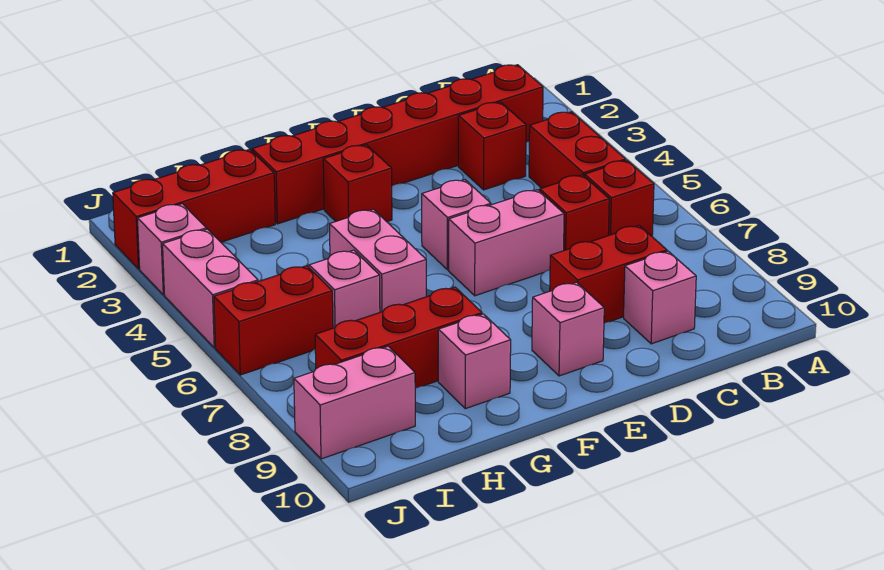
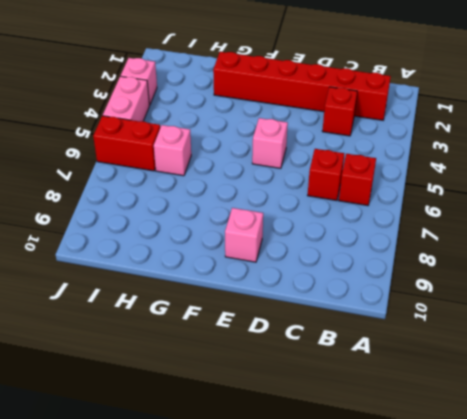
none -> red 1x2 brick [529,112,626,188]
none -> red 1x2 brick [550,226,667,323]
none -> pink 1x1 brick [624,251,696,344]

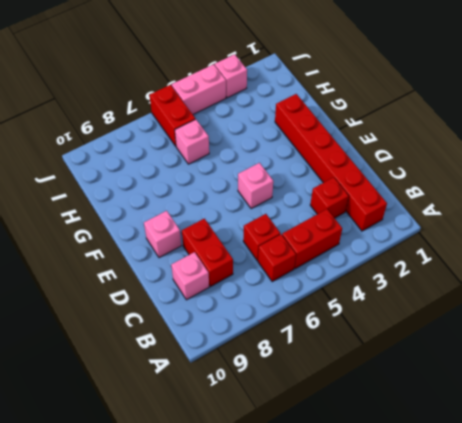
none -> pink 1x2 brick [449,190,564,296]
none -> red 1x1 brick [323,145,392,222]
none -> pink 1x2 brick [330,209,426,312]

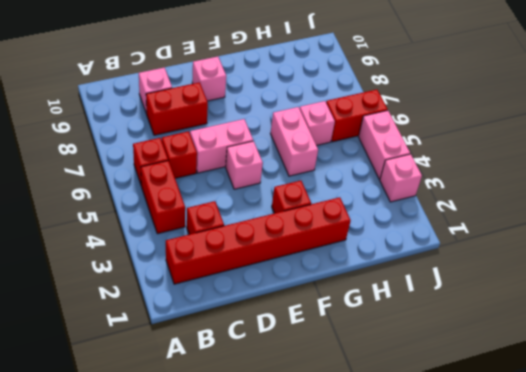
none -> red 1x3 brick [315,287,482,388]
none -> pink 1x1 brick [438,314,511,409]
none -> red 1x3 brick [113,149,275,269]

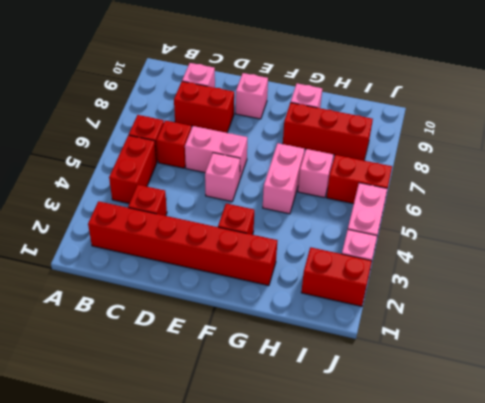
red 1x2 brick [301,247,372,306] -> red 1x3 brick [113,149,275,269]
none -> pink 1x2 brick [294,346,415,459]

